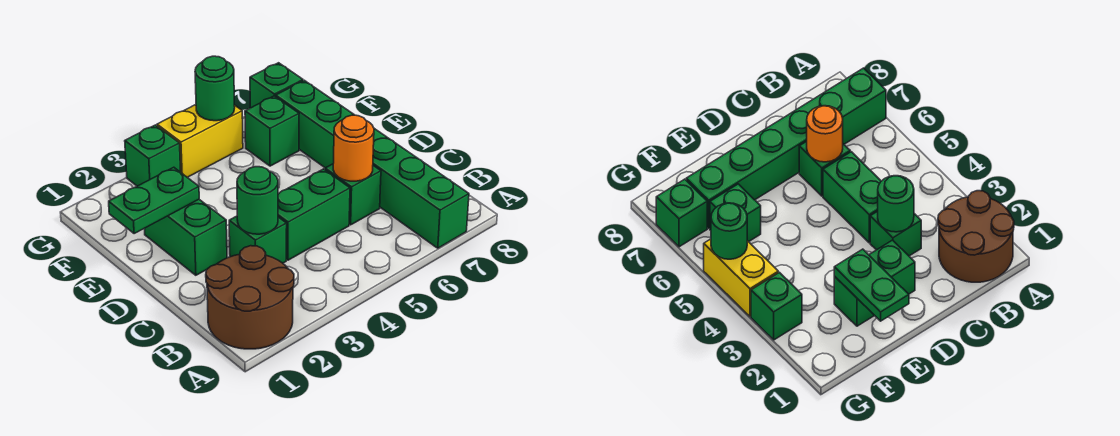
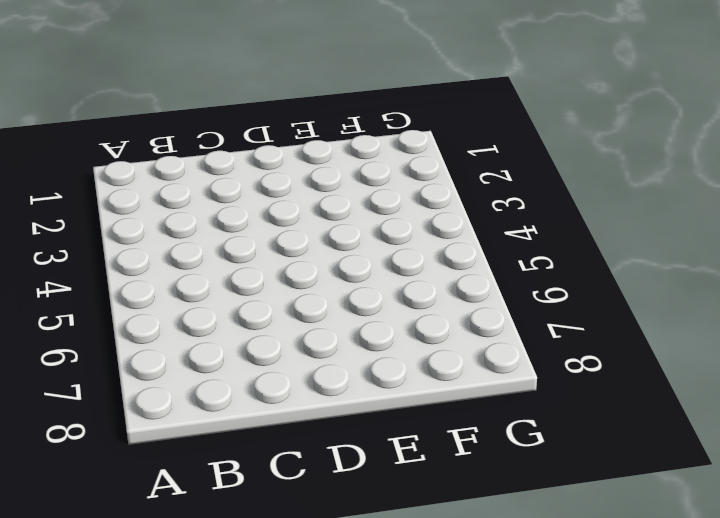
none -> brown 2x2 round brick [206,246,294,349]
none -> green 1x6 brick [276,80,469,248]
none -> green 1x1 brick [229,216,287,263]

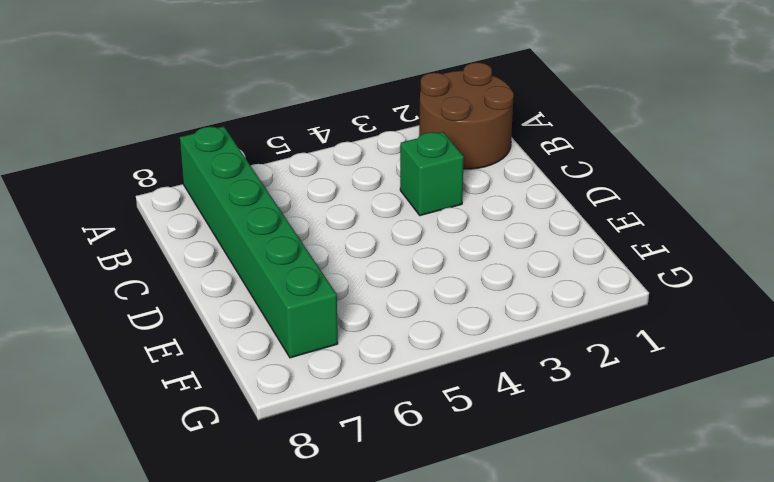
none -> green 1x2 brick [278,169,350,260]
none -> green 1x1 brick [325,164,381,225]
none -> green 1x2 brick [144,200,227,275]

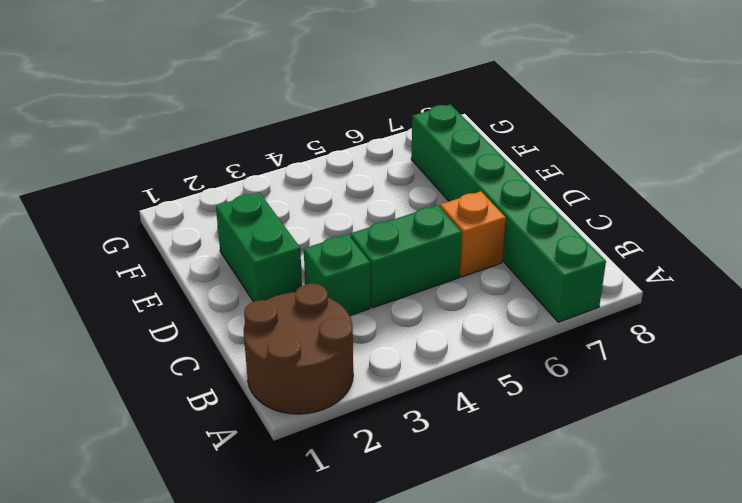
orange 1x1 brick [440,191,506,277] -> green 1x1 brick [325,164,381,225]
none -> green 1x1 brick [245,96,299,166]
none -> green 1x1 brick [125,125,181,186]
none -> yellow 1x2 brick [157,105,243,177]

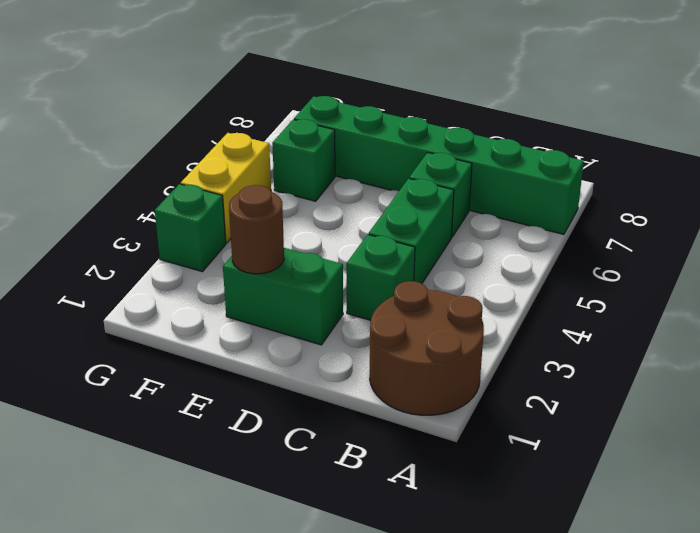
brown 1x1 round brick [229,185,284,274] -> green 1x2 plate [109,167,199,234]
none -> green 1x1 brick [250,63,303,108]
none -> green 1x1 round brick [237,167,278,234]
none -> orange 1x1 round brick [333,115,374,181]

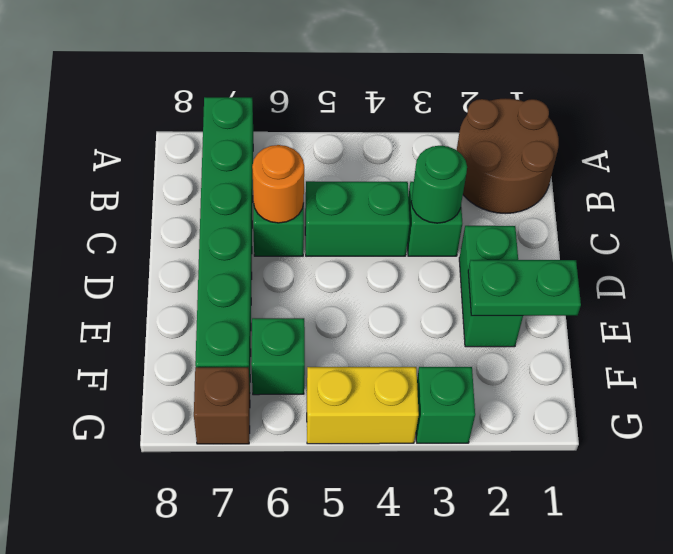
brown 1x1 brick [194,367,250,444] -> green 1x1 brick [250,63,303,108]
none -> green 1x1 round brick [195,56,235,121]

